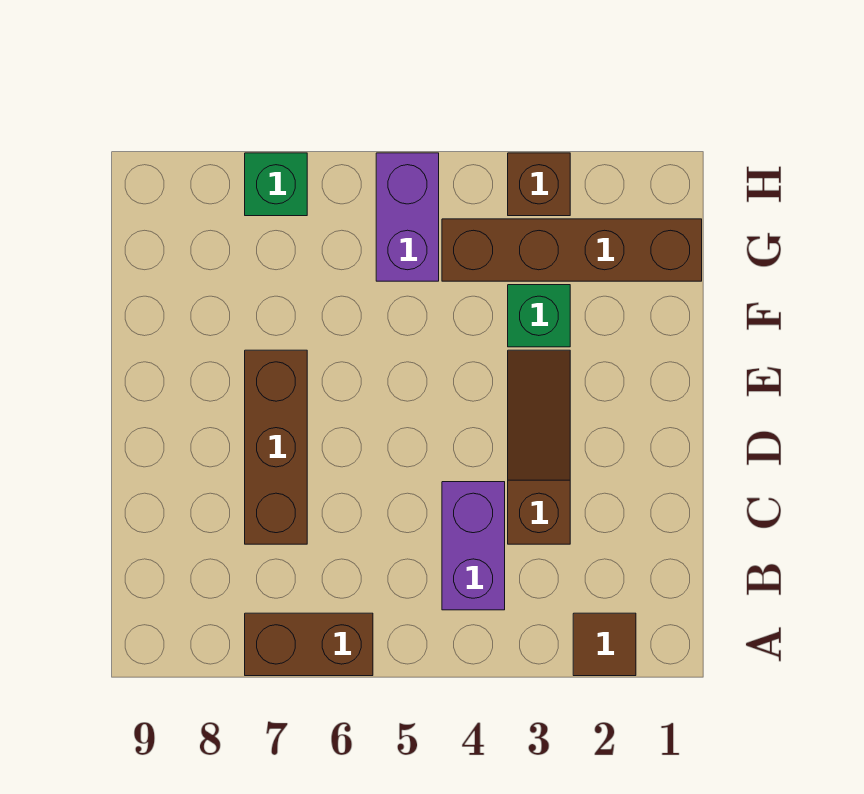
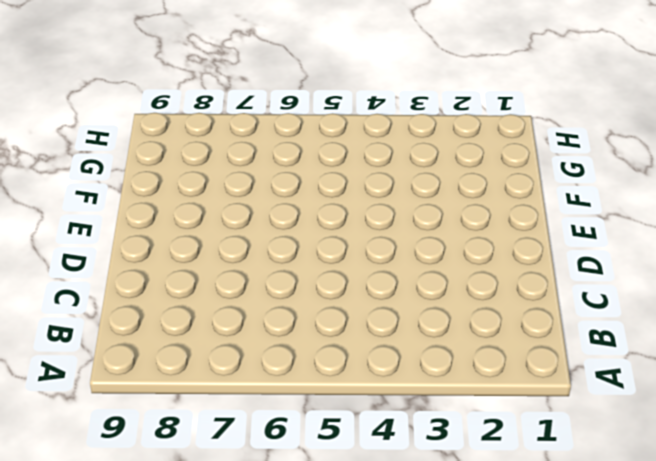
none -> brown 1x1 tile [573,613,636,676]
none -> brown 1x2 brick [245,613,373,676]

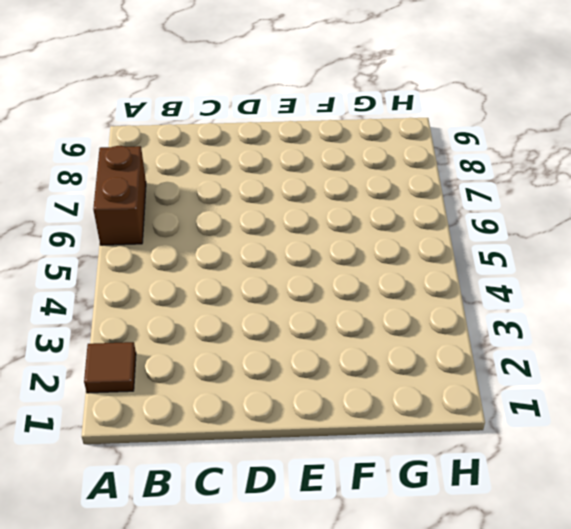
none -> purple 1x2 brick [442,482,505,610]
none -> brown 1x3 slope [508,350,570,544]

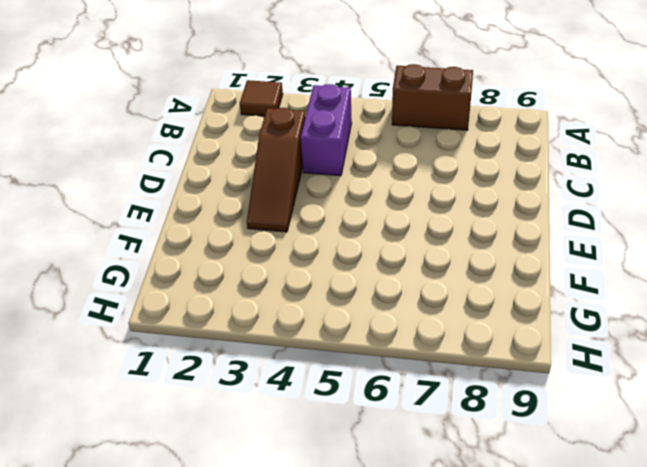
none -> brown 1x3 brick [245,350,307,544]
none -> green 1x1 brick [508,285,570,347]

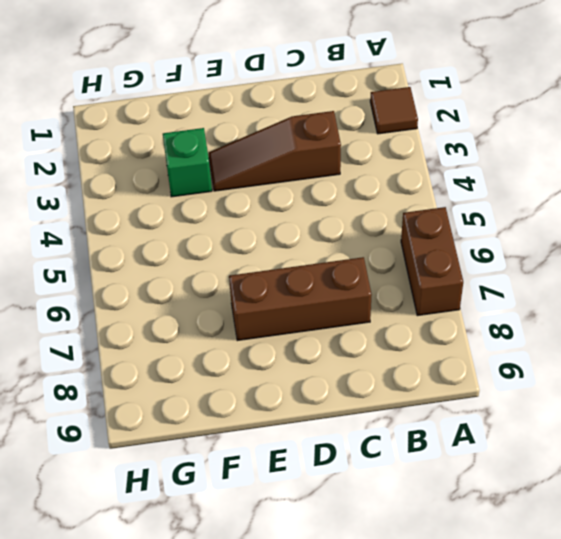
none -> purple 1x2 brick [442,482,505,610]
none -> brown 1x4 brick [442,219,702,281]

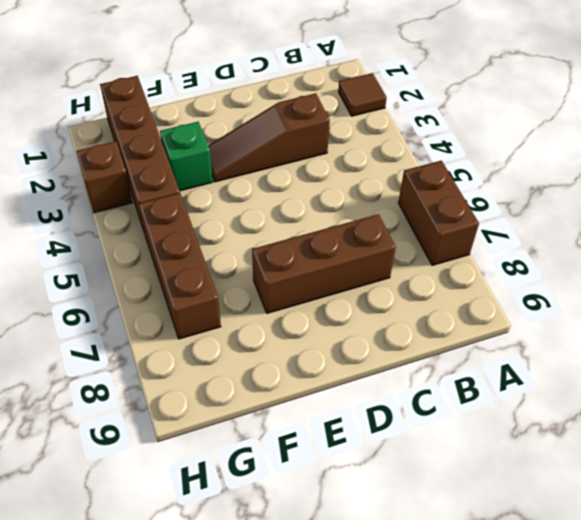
brown 1x3 brick [139,193,221,339] -> purple 1x2 brick [376,153,439,281]
none -> purple 1x2 brick [442,482,505,610]
none -> green 1x1 brick [245,153,307,216]

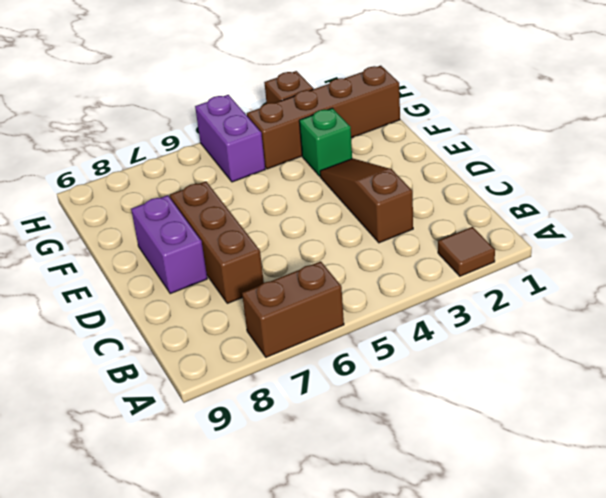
purple 1x2 brick [131,195,207,294] -> purple 1x2 brick moved to [442,482,505,610]
none -> green 1x1 brick [245,153,307,216]

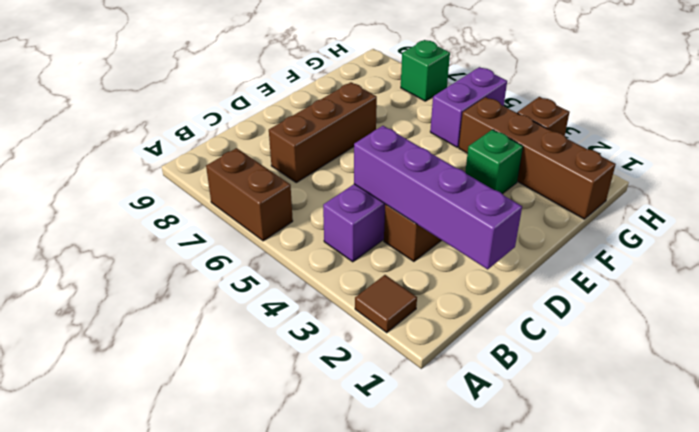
purple 1x4 brick [354,126,522,269] -> none

